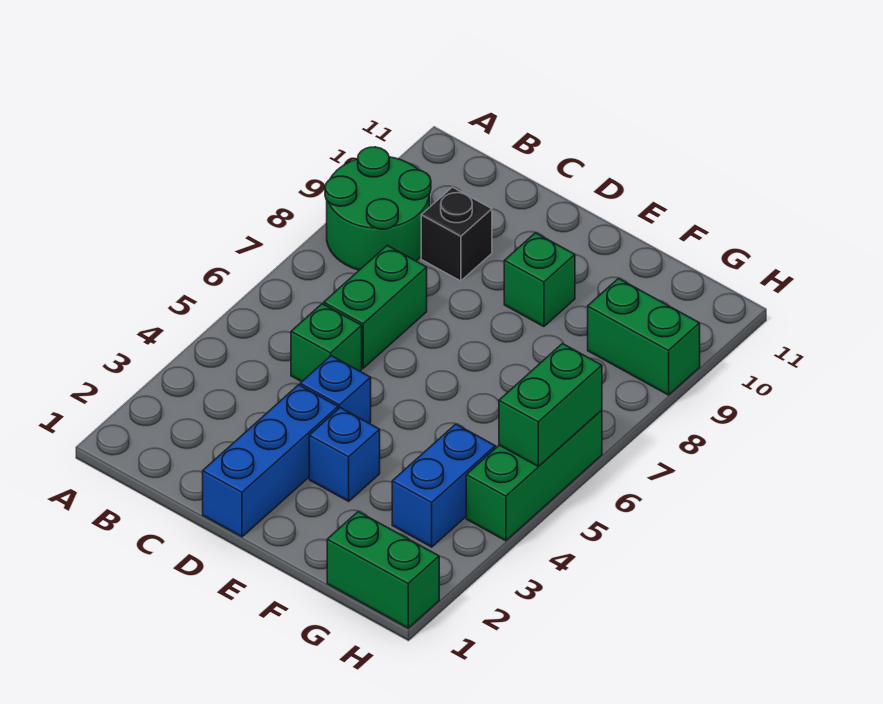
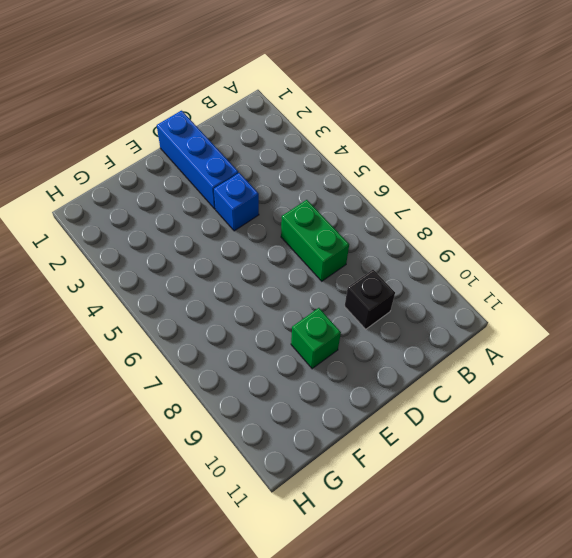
none -> green 2x2 round brick [325,147,431,270]
none -> green 1x1 brick [291,304,362,382]
none -> blue 1x1 brick [309,408,380,501]

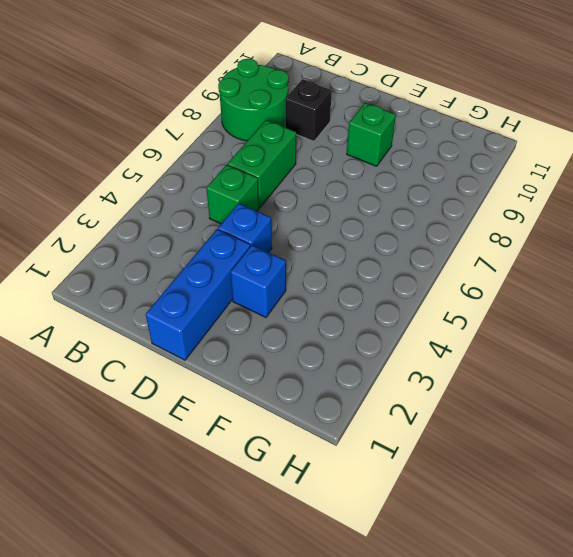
none -> green 1x2 brick [327,512,439,628]
none -> blue 1x2 brick [392,424,495,547]
none -> green 1x2 brick [588,278,700,395]

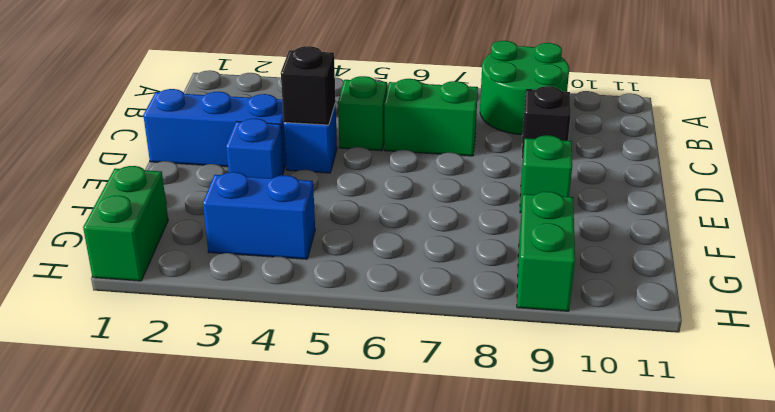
black 1x1 brick [281,46,336,125] -> none
none -> green 1x3 brick [466,410,602,541]
none -> green 1x2 brick [499,344,602,467]

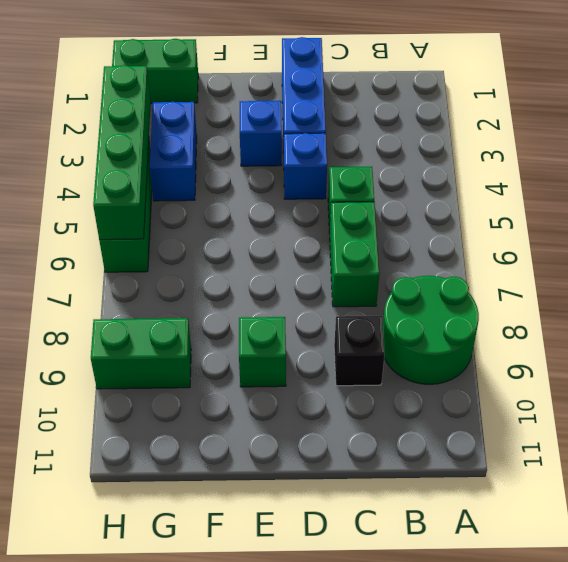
green 1x4 brick [93,65,151,240] -> green 1x2 brick [499,344,602,467]

